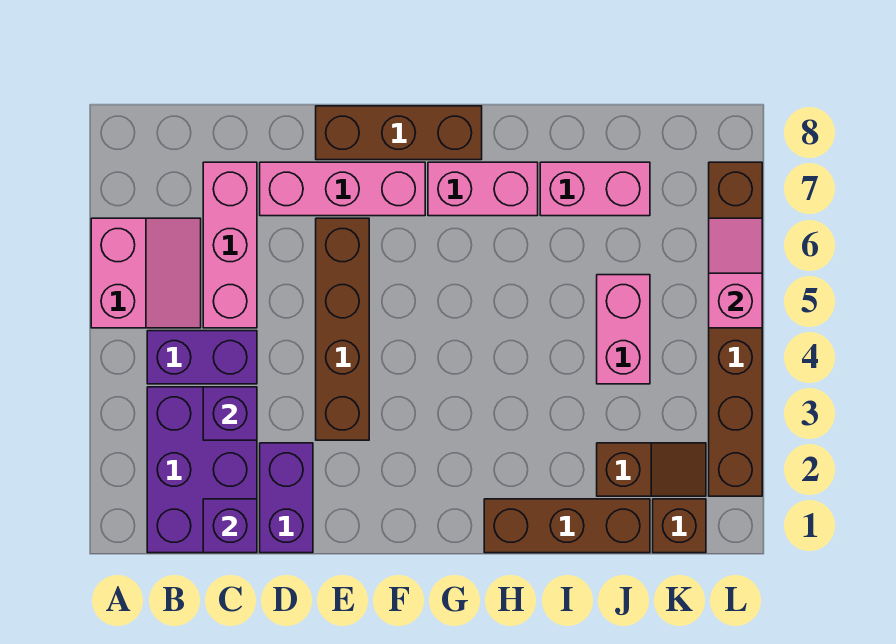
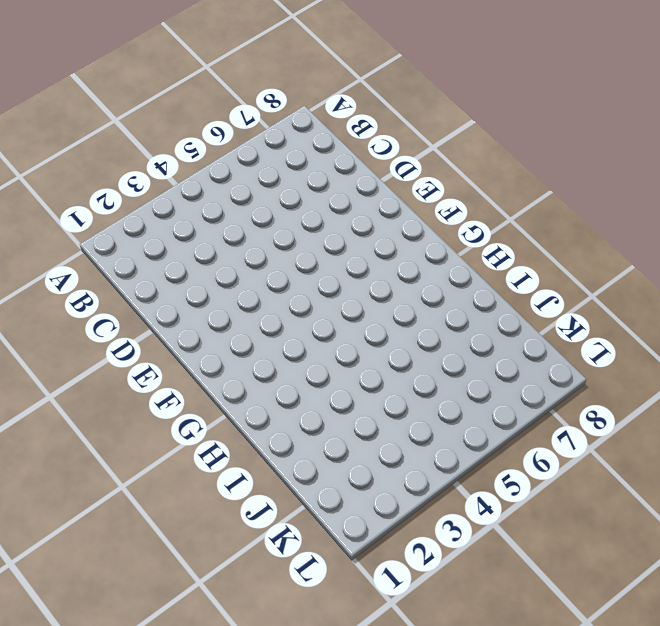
none -> pink 2x2 slope [91,218,201,328]
none -> purple 2x3 brick [147,387,257,553]
none -> purple 1x2 brick [147,331,257,384]

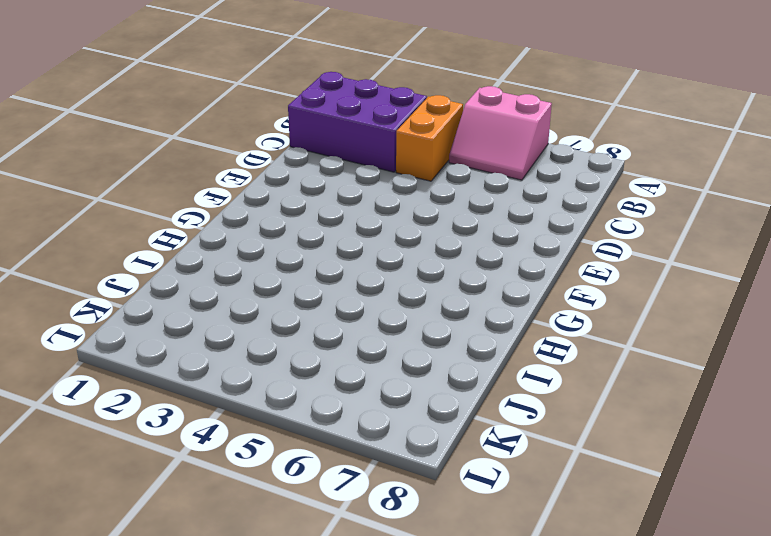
orange 1x2 brick [396,95,463,181] -> purple 1x2 brick [147,331,257,384]
none -> pink 1x3 brick [203,162,257,328]
none -> purple 1x2 brick [260,443,313,553]
none -> pink 1x3 brick [260,162,425,216]

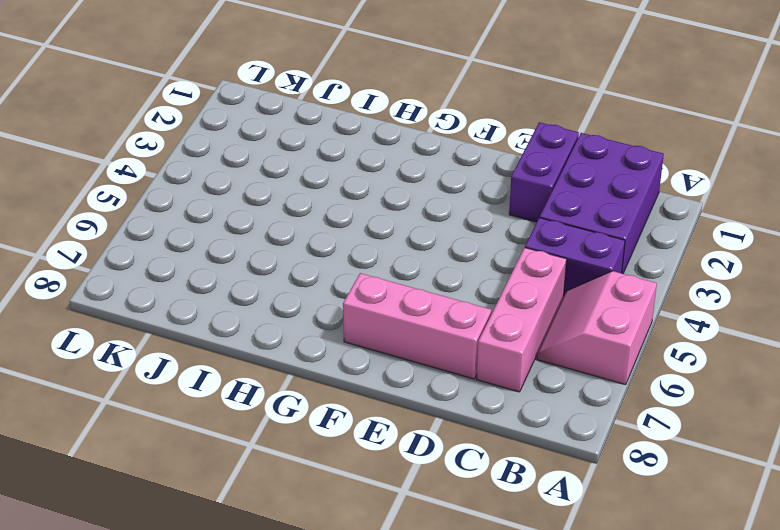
none -> brown 1x4 brick [316,218,369,440]
none -> brown 1x3 brick [316,106,482,160]
none -> pink 1x2 brick [428,162,538,216]

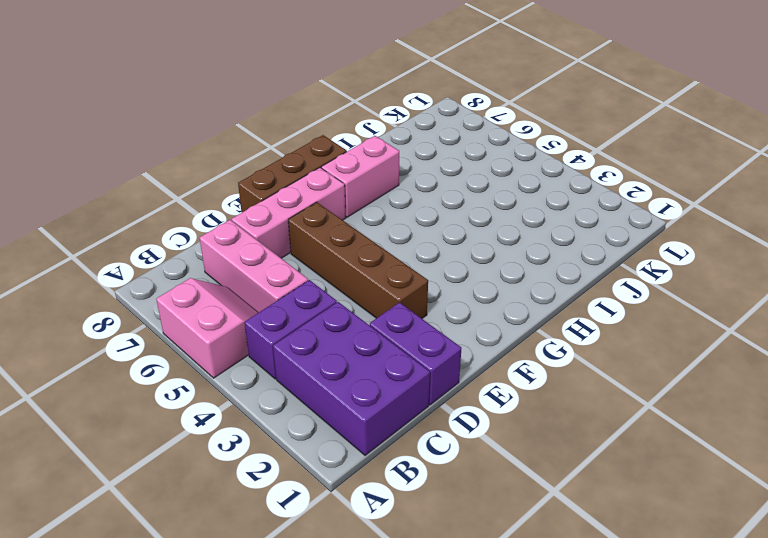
none -> brown 1x3 brick [484,499,650,553]
none -> pink 1x2 brick [540,162,650,216]
none -> brown 1x2 slope [597,443,706,496]

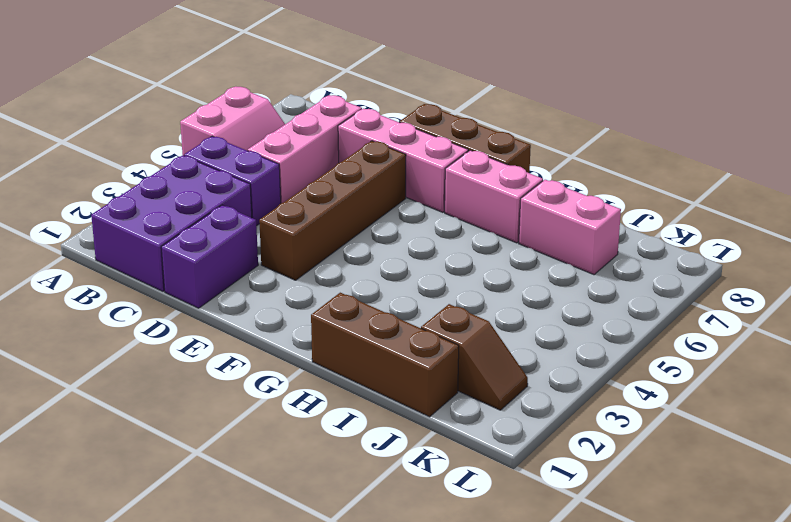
none -> pink 1x2 brick [597,275,650,384]
none -> brown 1x1 brick [653,499,706,553]
none -> brown 1x6 brick [709,162,762,496]

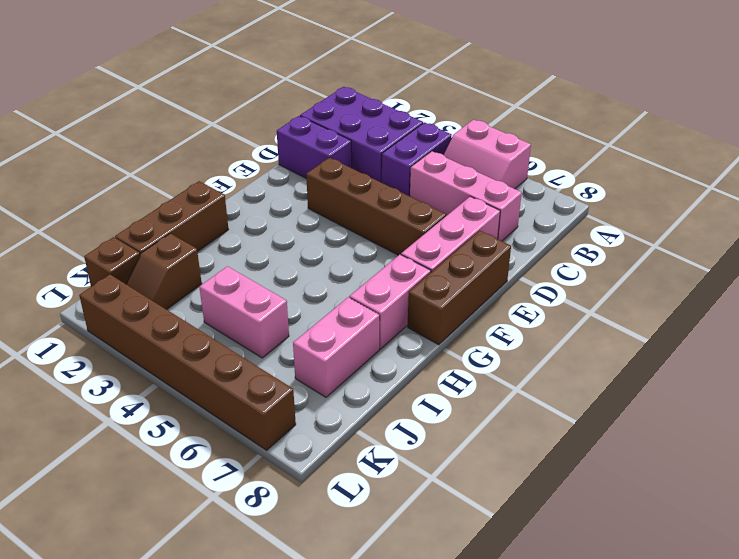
none -> purple 1x1 brick [203,499,257,553]
none -> purple 1x1 brick [203,387,257,440]
none -> pink 1x2 slope [709,218,762,328]

